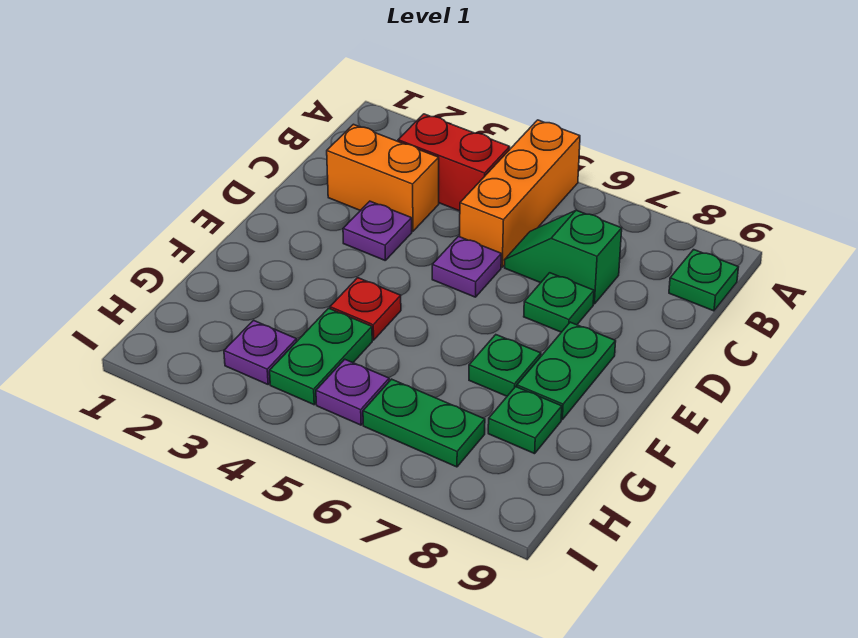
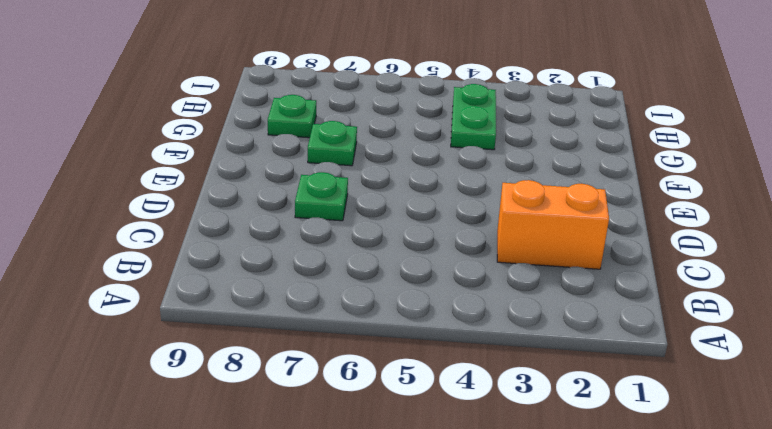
none -> orange 1x3 brick [460,120,580,267]
none -> red 1x2 brick [398,114,510,211]
none -> green 1x1 plate [669,250,738,311]

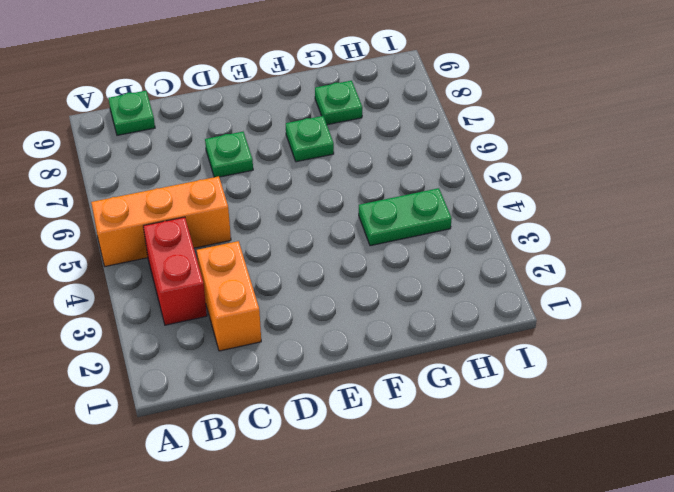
none -> green 1x2 slope [505,210,622,304]
none -> purple 1x1 plate [343,201,412,260]
none -> purple 1x1 plate [432,236,501,297]

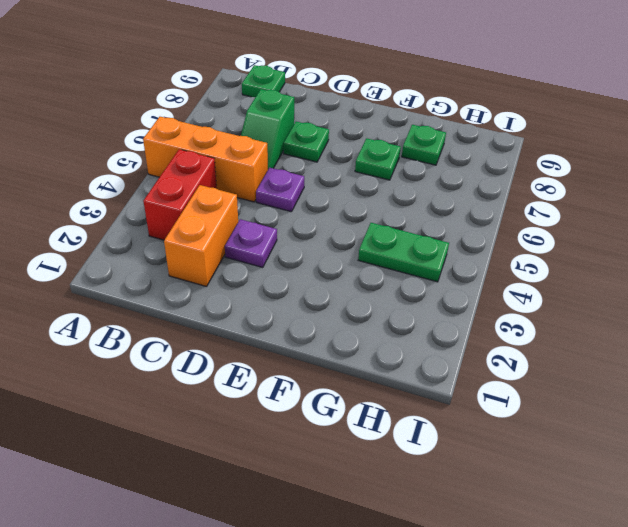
none -> green 1x2 plate [517,322,616,419]
none -> red 1x1 plate [330,278,401,340]
none -> purple 1x1 plate [224,320,297,384]

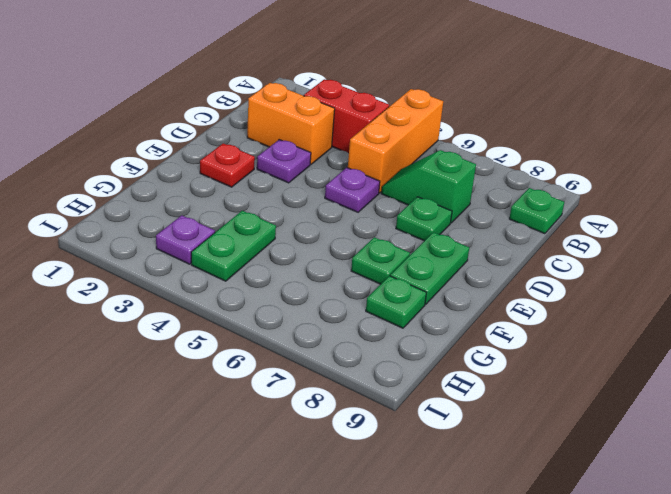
red 1x1 plate [200,143,255,187] -> red 1x1 plate moved to [330,278,401,340]
none -> purple 1x1 plate [316,359,389,425]
none -> green 1x2 plate [363,379,485,467]

